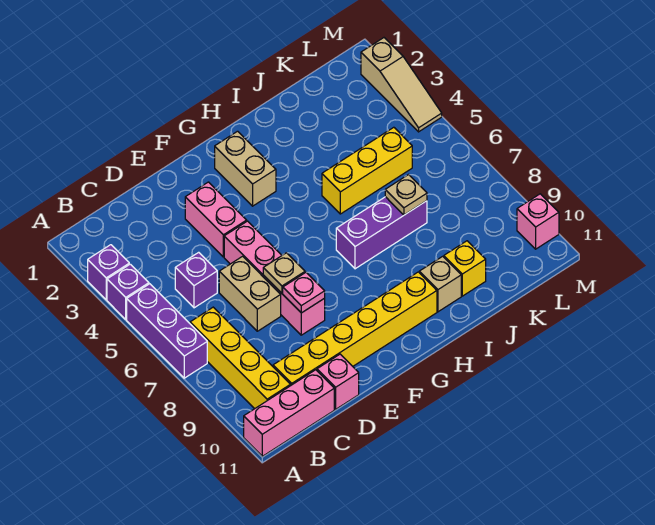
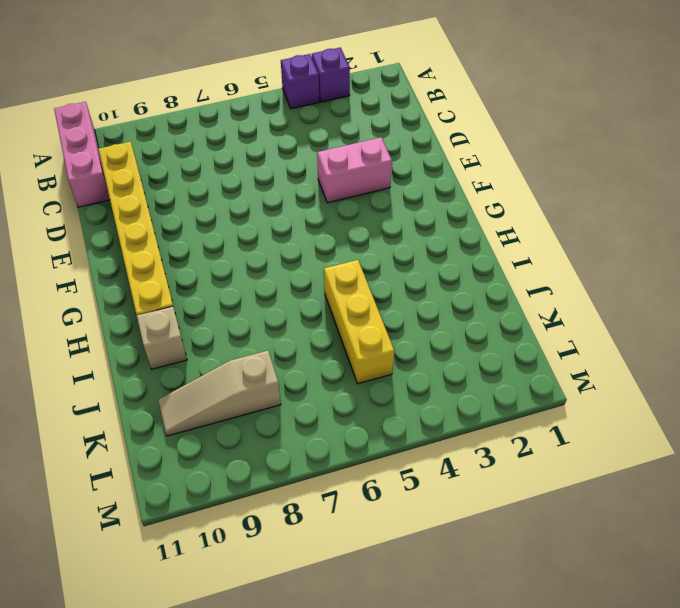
tan 1x3 slope [158,351,281,436] -> tan 1x3 slope moved to [361,38,442,132]
none -> purple 1x3 brick [127,284,207,378]
none -> yellow 1x4 brick [190,307,290,409]
none -> purple 1x1 brick [175,252,217,308]

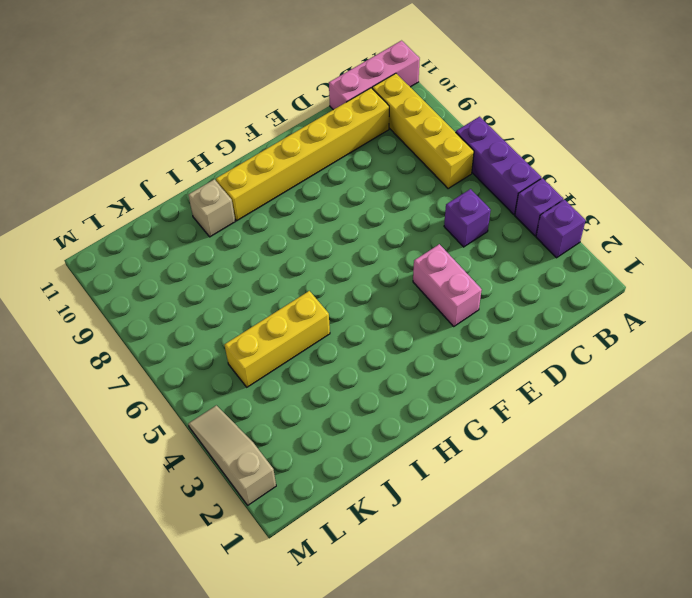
none -> tan 1x2 brick [219,256,281,331]
none -> pink 1x1 brick [317,354,359,409]
none -> pink 1x4 brick [224,221,325,335]

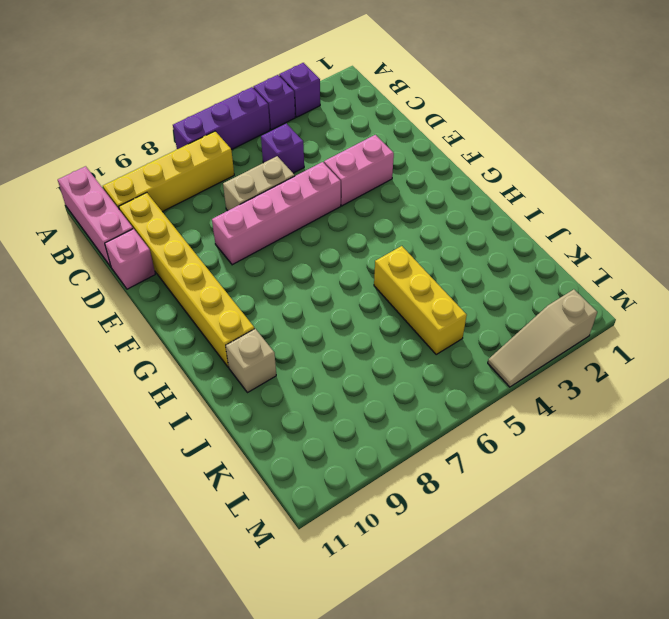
none -> tan 1x2 brick [215,131,276,206]
none -> purple 1x3 brick [336,197,427,269]
none -> yellow 1x1 brick [444,241,486,296]

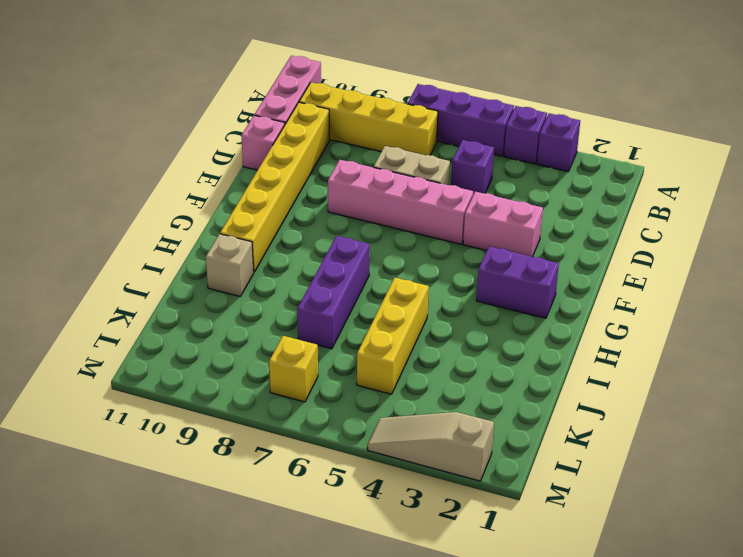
purple 1x2 brick [476,246,559,318] -> tan 1x2 brick [215,131,276,206]
yellow 1x1 brick [269,336,318,402] -> yellow 1x1 brick moved to [444,241,486,296]
none -> pink 1x1 brick [517,194,559,249]
none -> tan 1x1 plate [263,253,305,293]
none -> pink 1x1 plate [283,273,325,313]

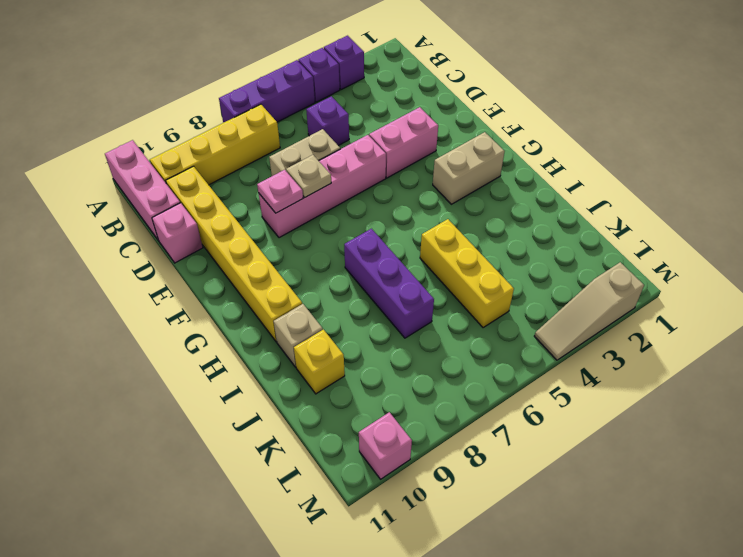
none -> tan 1x1 plate [385,175,427,215]

